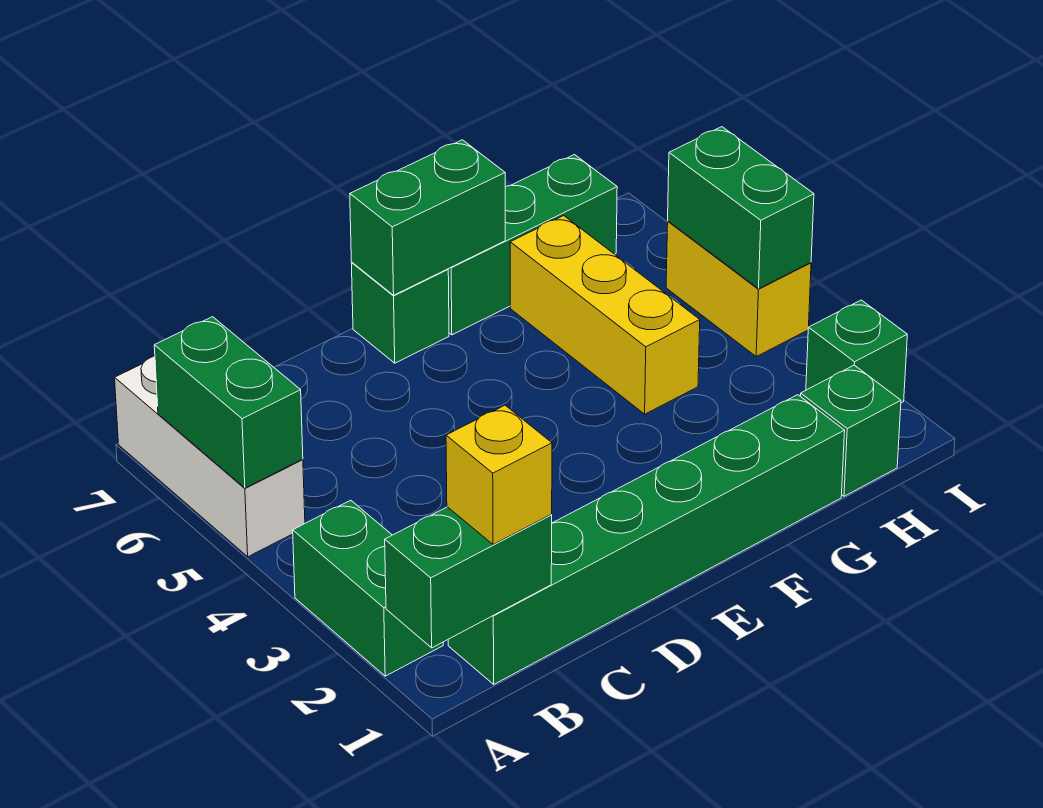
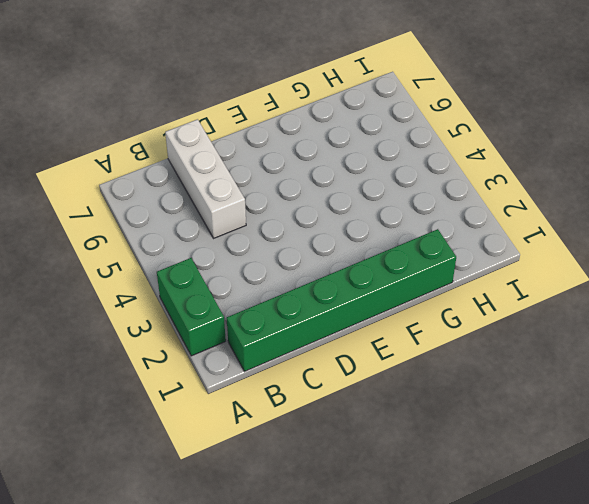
white 1x3 brick [165,119,246,238] -> white 1x3 brick moved to [115,356,305,557]
none -> green 1x1 brick [352,263,449,363]
none -> green 1x3 brick [448,155,617,335]
none -> yellow 1x3 brick [510,216,700,414]

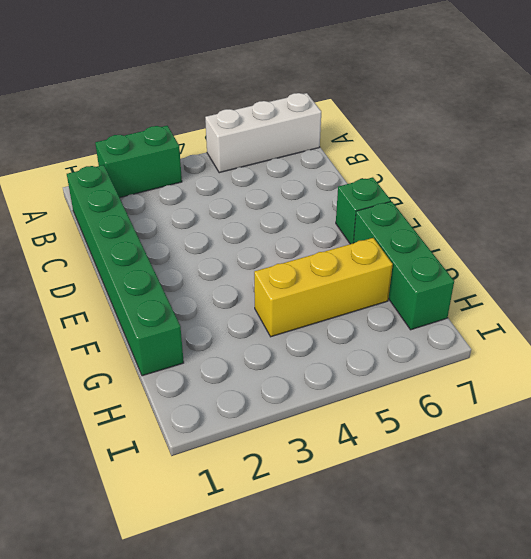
none -> green 1x1 brick [801,365,901,496]
none -> green 1x1 brick [806,300,907,403]
none -> yellow 1x2 brick [666,221,811,357]

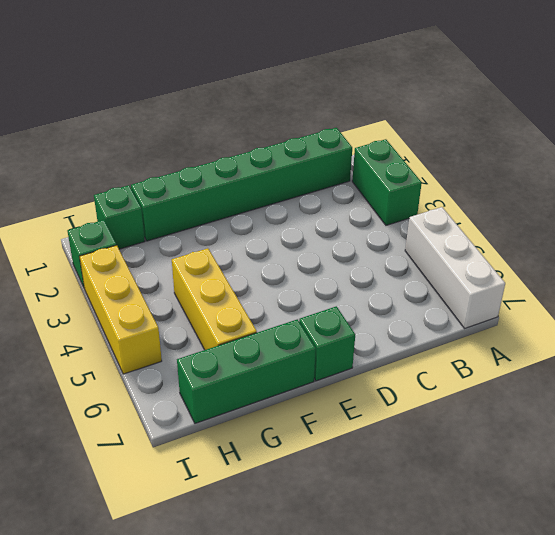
yellow 1x3 brick [79,245,162,374] -> yellow 1x2 brick [666,221,811,357]
none -> green 1x2 brick [385,507,552,648]
none -> green 1x2 brick [154,317,303,488]
none -> green 1x2 brick [350,140,505,295]

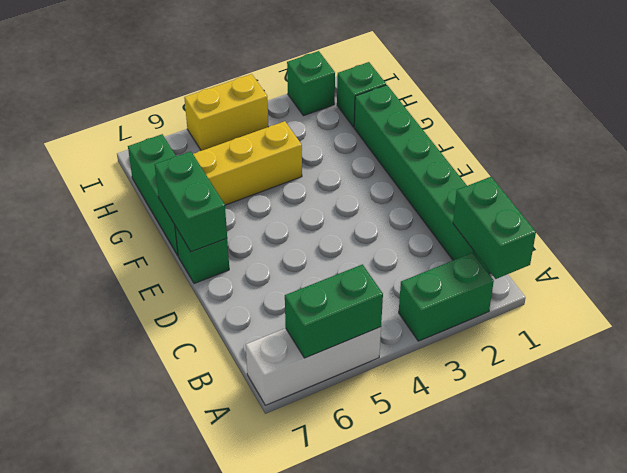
none -> green 1x2 brick [668,127,814,289]
none -> yellow 1x1 brick [446,405,552,545]

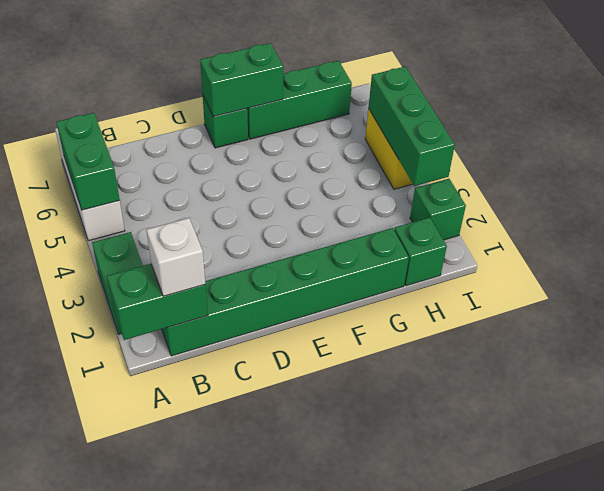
white 1x1 brick [146,218,205,296] -> yellow 1x1 brick [446,405,552,545]
green 1x3 brick [368,67,455,186] -> green 1x2 brick [668,127,814,289]
none -> yellow 1x3 brick [510,216,700,414]

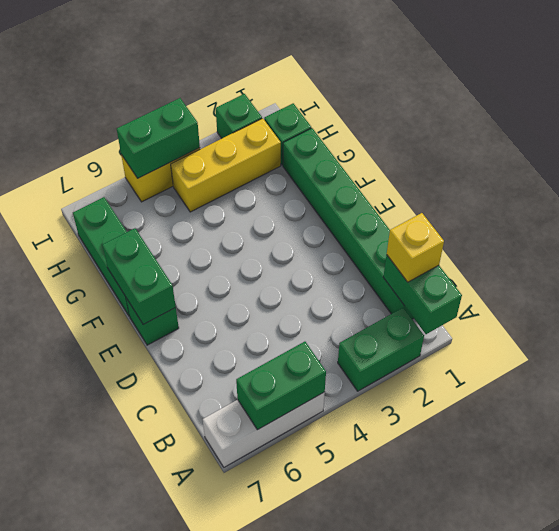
yellow 1x3 brick [171,118,281,212] -> yellow 1x3 brick moved to [510,216,700,414]

